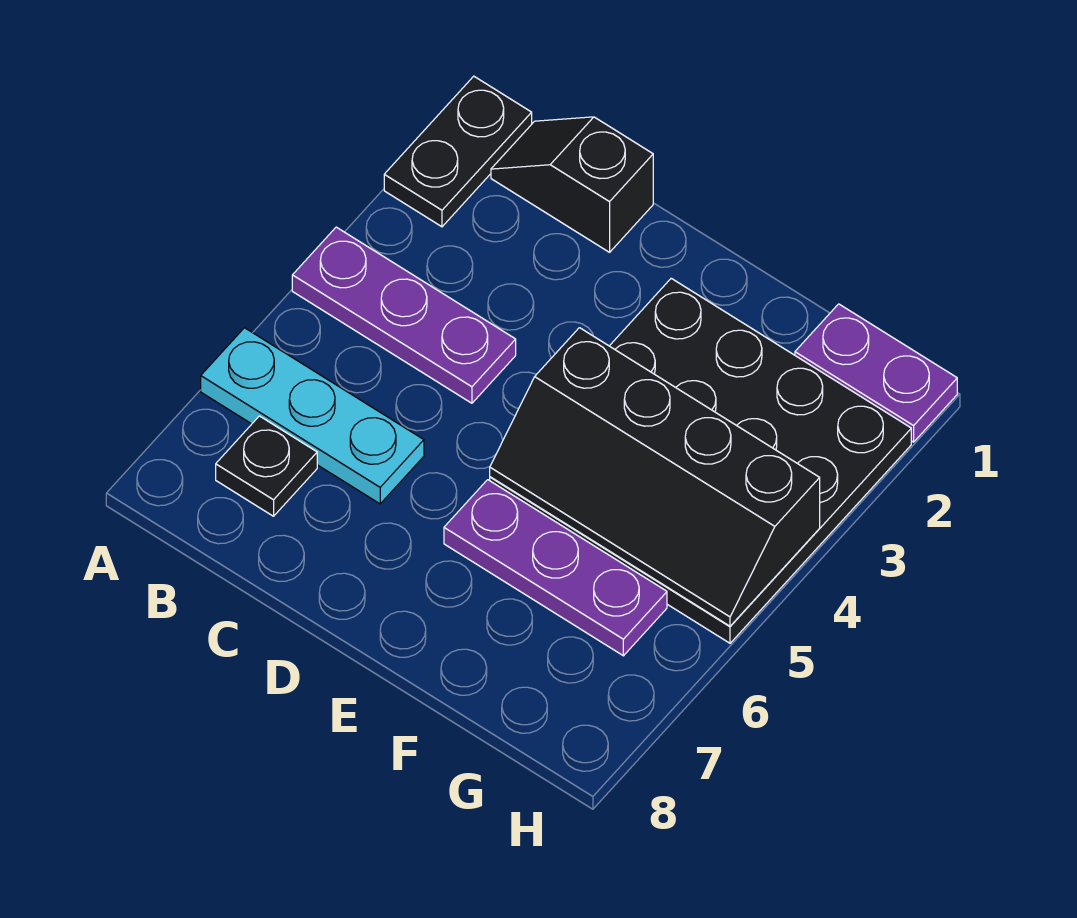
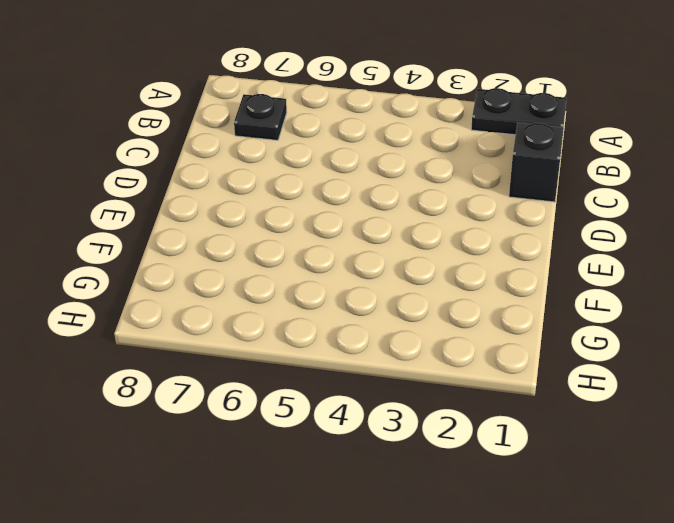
none -> purple 1x3 plate [292,227,516,403]
none -> cyan 1x3 plate [201,328,424,504]

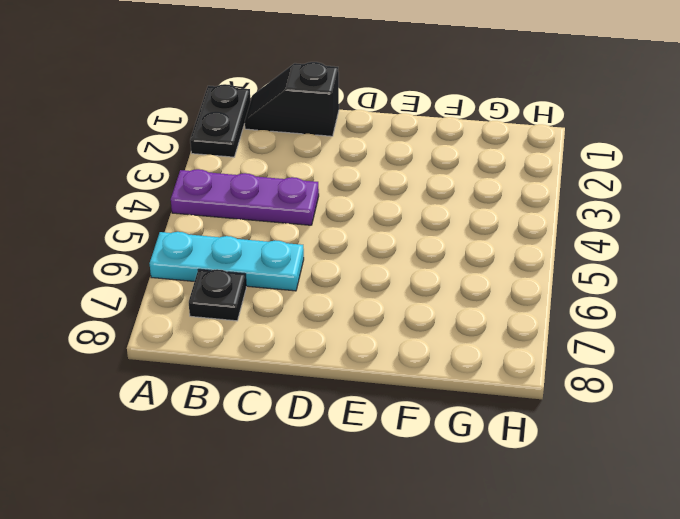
none -> black 4x4 plate [490,278,911,643]
none -> purple 1x3 plate [444,480,667,656]

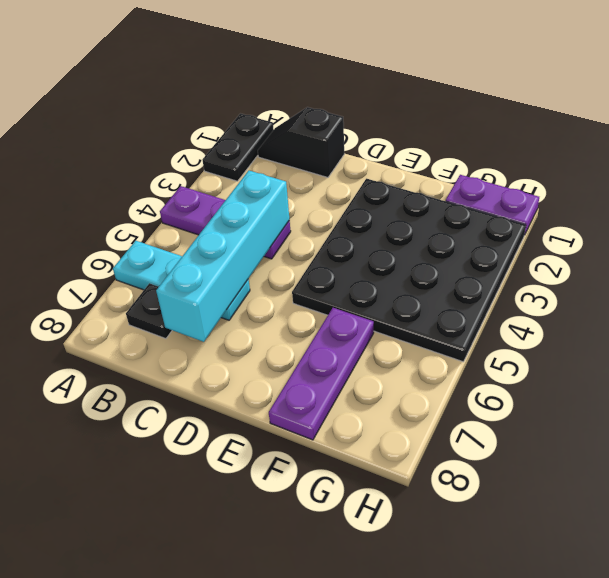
cyan 1x4 brick [156,171,289,342] -> none
purple 1x3 plate [269,308,374,440] -> purple 1x3 plate turned to [444,480,667,656]
none -> black 2x4 slope [490,328,820,626]

